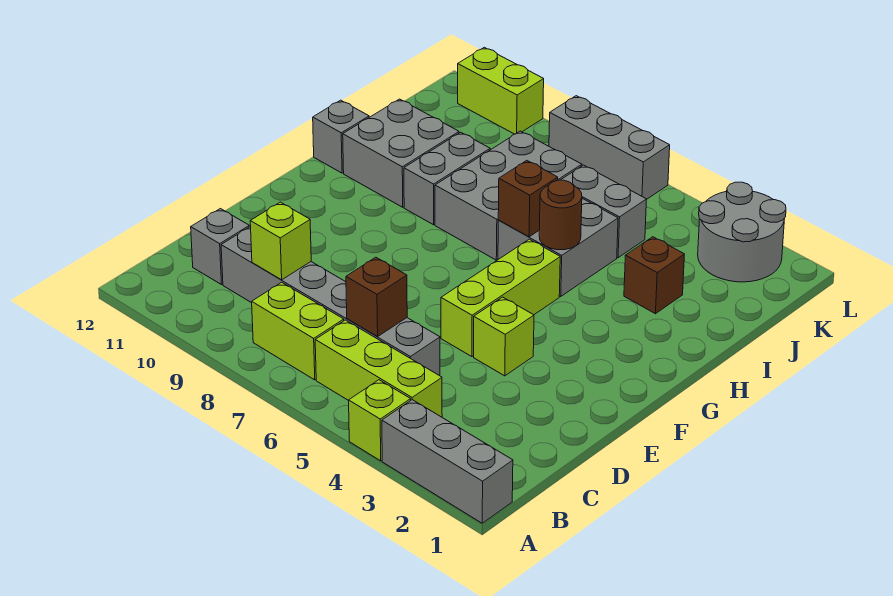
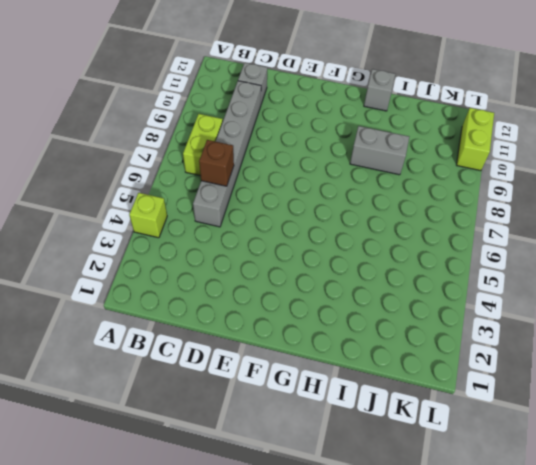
none -> grey 1x3 brick [382,400,513,523]
none -> lime 1x3 brick [315,320,442,417]
none -> lime 1x1 brick [474,297,534,376]

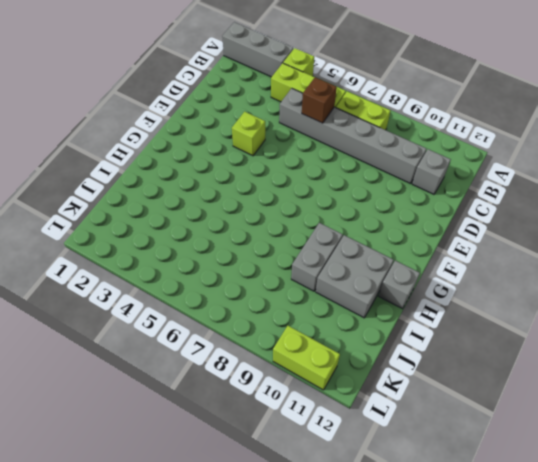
none -> lime 1x3 brick [441,239,560,357]
none -> grey 2x2 brick [498,198,618,296]
none -> grey 2x3 brick [435,131,582,260]

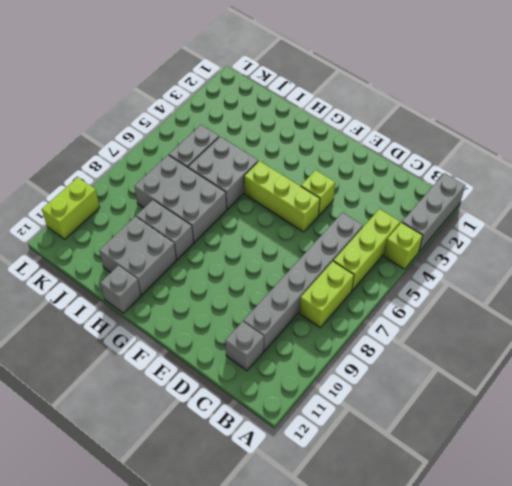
none -> brown 1x1 brick [624,237,684,314]
none -> grey 2x2 round brick [698,182,786,282]
none -> grey 1x3 brick [549,96,670,199]

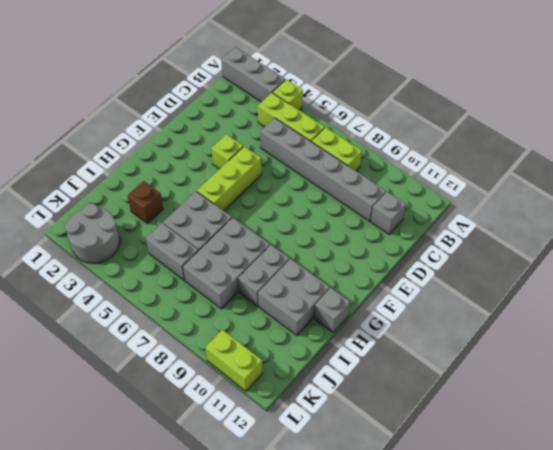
none -> grey 1x3 brick [549,96,670,199]
none -> brown 1x1 brick [346,257,407,337]
none -> lime 1x1 brick [250,202,311,280]

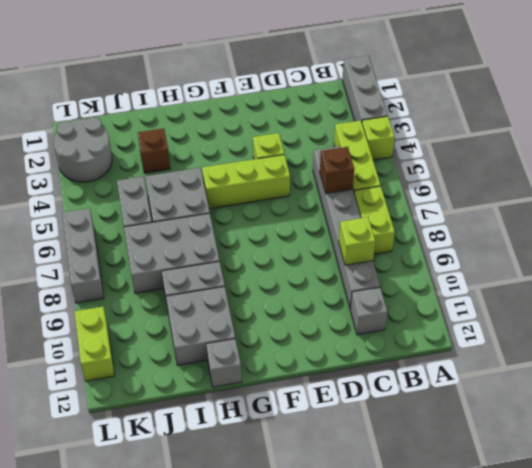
none -> brown 1x1 round brick [539,180,582,250]
none -> brown 1x1 brick [498,161,558,237]

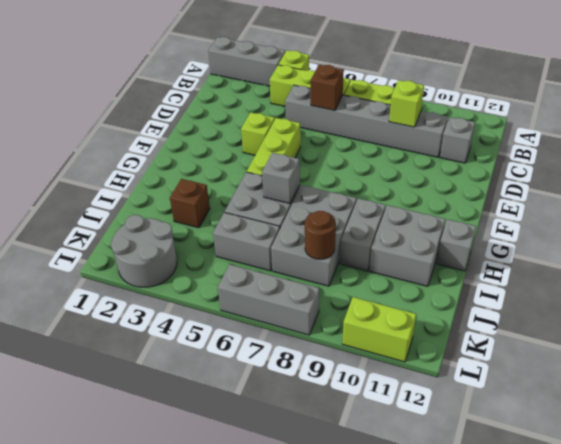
grey 1x1 brick [262,153,300,203] -> brown 1x1 brick [498,161,558,237]
brown 1x1 round brick [305,211,336,259] -> brown 1x1 round brick moved to [539,180,582,250]

